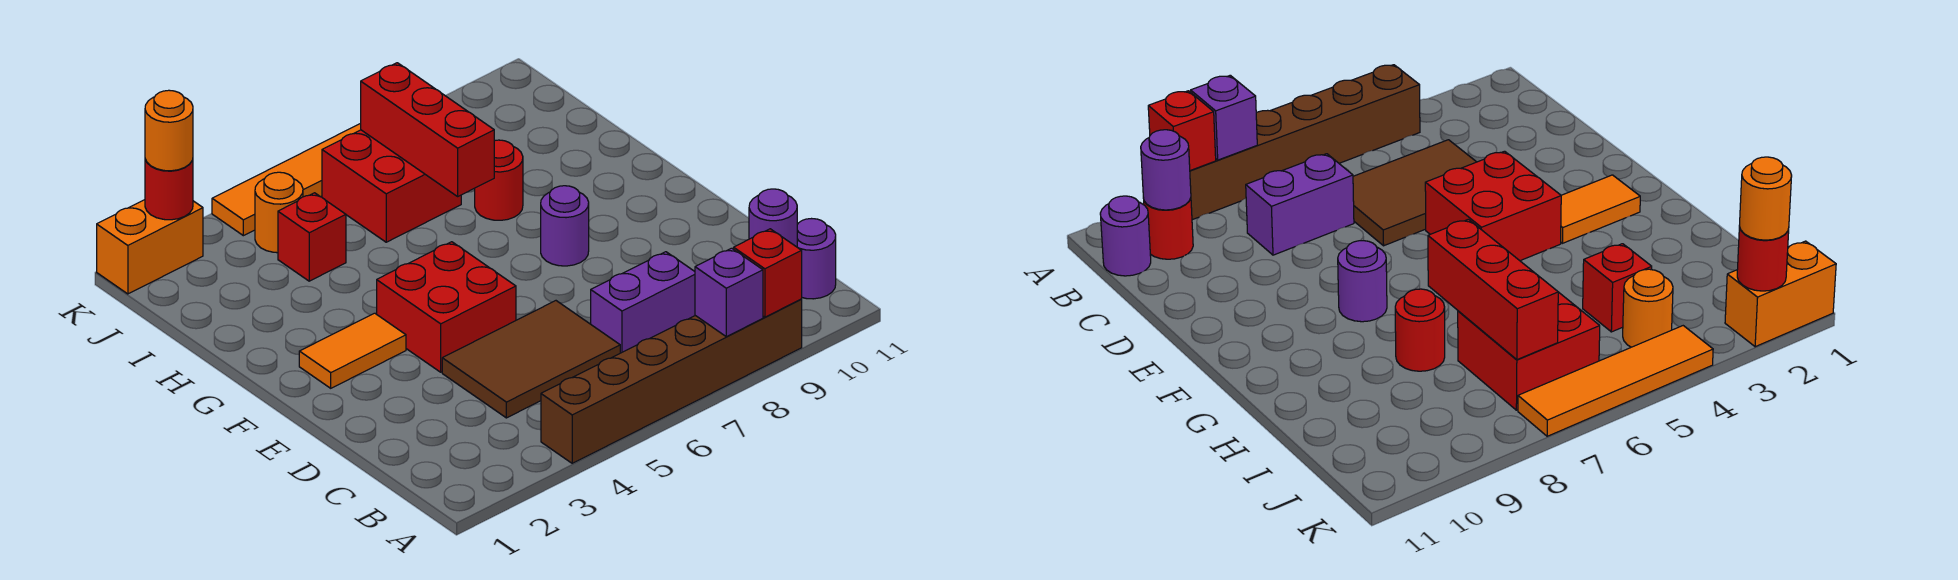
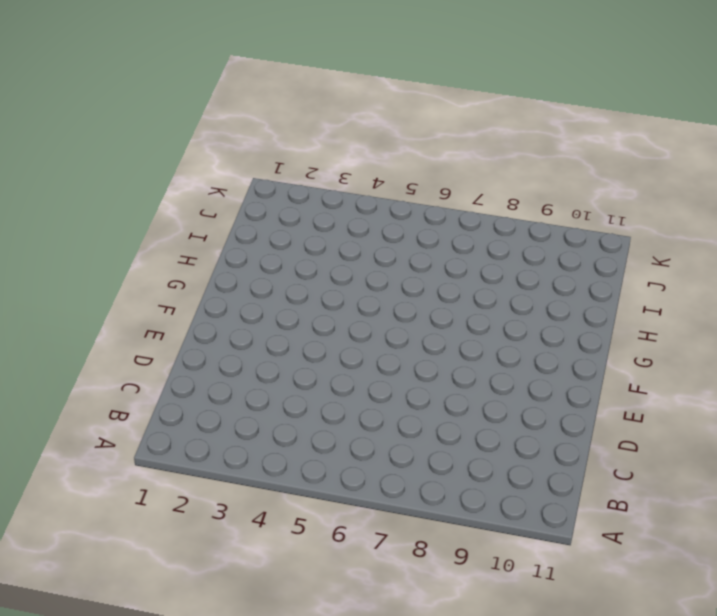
none -> brown 1x6 brick [541,299,802,463]
none -> red 1x1 round brick [1144,198,1193,259]
none -> purple 1x1 round brick [797,219,836,299]

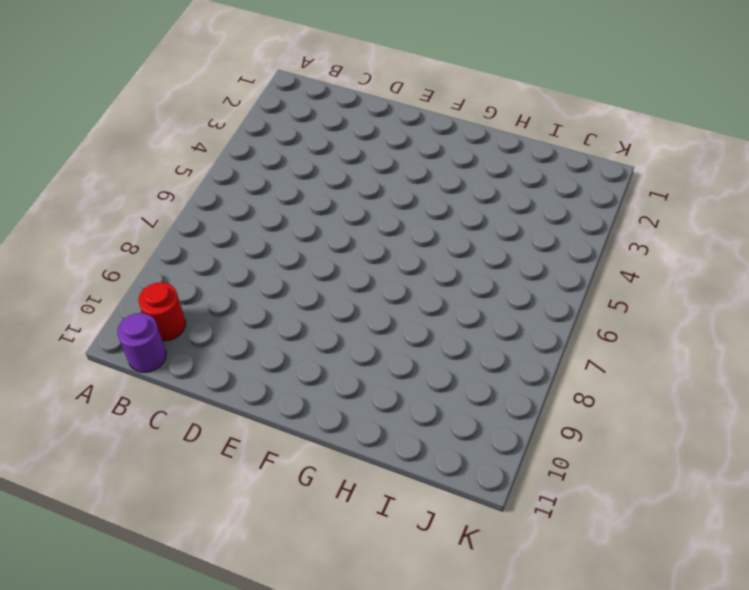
none -> brown 1x6 brick [541,299,802,463]
none -> brown 2x3 tile [442,301,620,418]
none -> purple 1x2 brick [591,252,695,353]

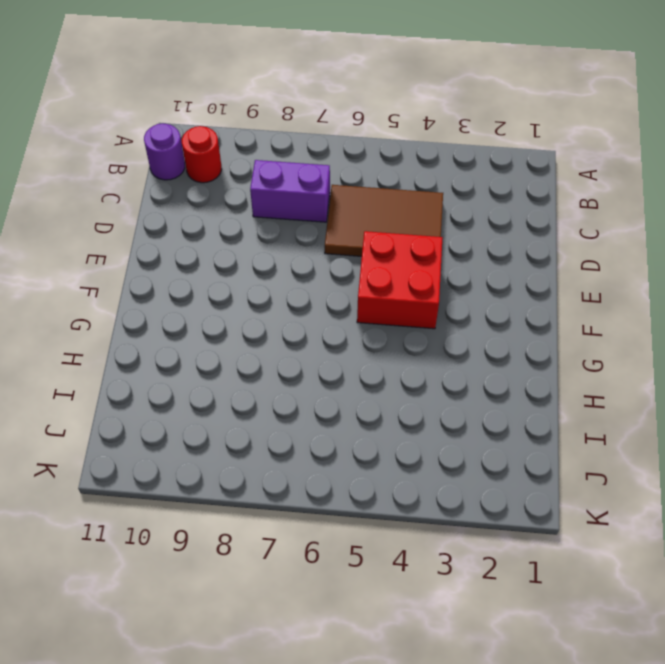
none -> brown 1x6 brick [541,299,802,463]
none -> orange 1x2 tile [299,313,406,388]
none -> purple 1x1 round brick [541,186,589,266]

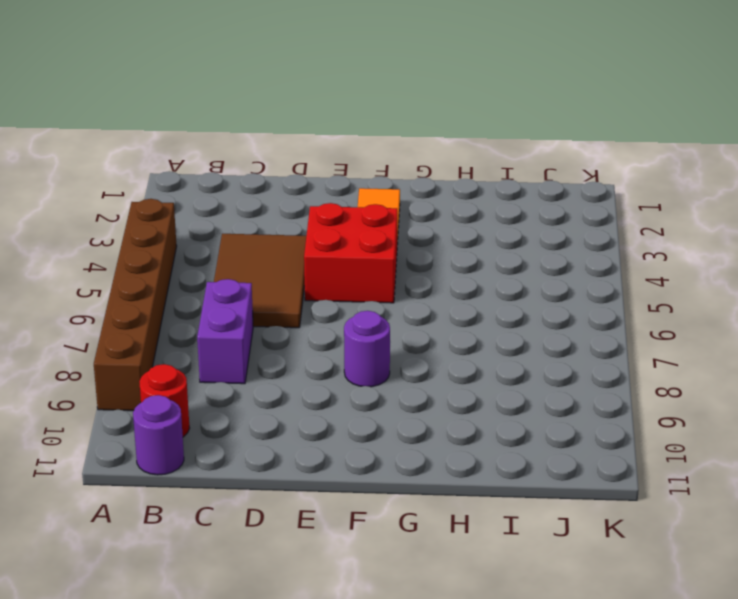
none -> red 1x1 round brick [475,140,523,220]
none -> red 1x1 brick [278,193,346,281]
none -> red 2x2 brick [322,130,461,242]

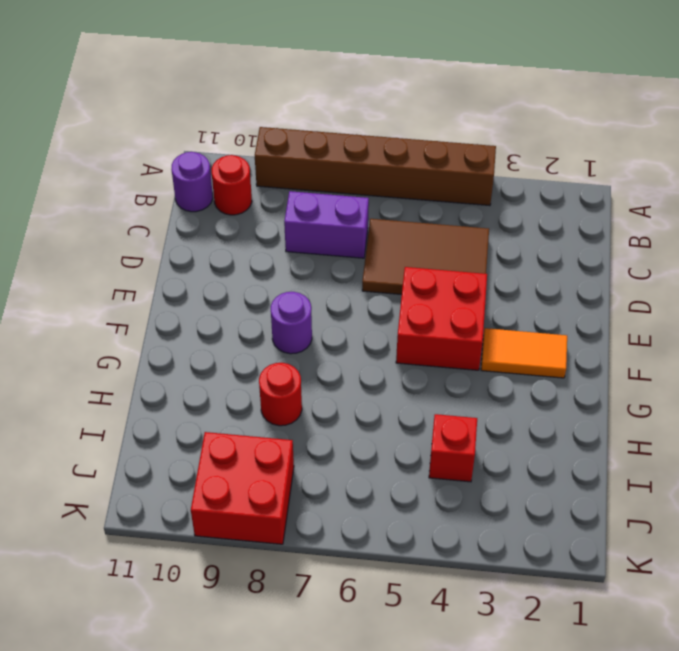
red 2x2 brick [191,432,294,544] -> red 2x2 brick moved to [322,130,461,242]
none -> orange 1x1 round brick [255,172,303,253]
none -> orange 1x2 brick [97,200,203,294]
none -> orange 1x4 tile [212,123,361,236]

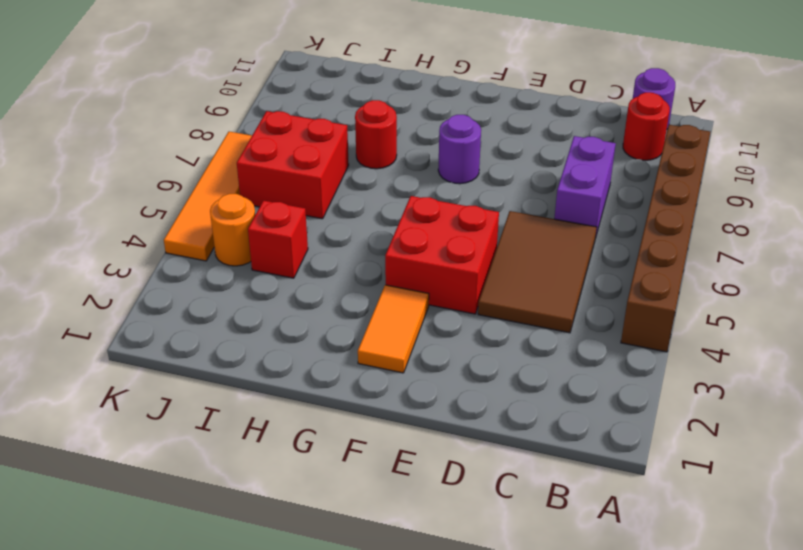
none -> orange 1x2 brick [97,200,203,294]
none -> purple 1x1 brick [695,248,763,337]
none -> red 1x1 brick [734,229,802,317]

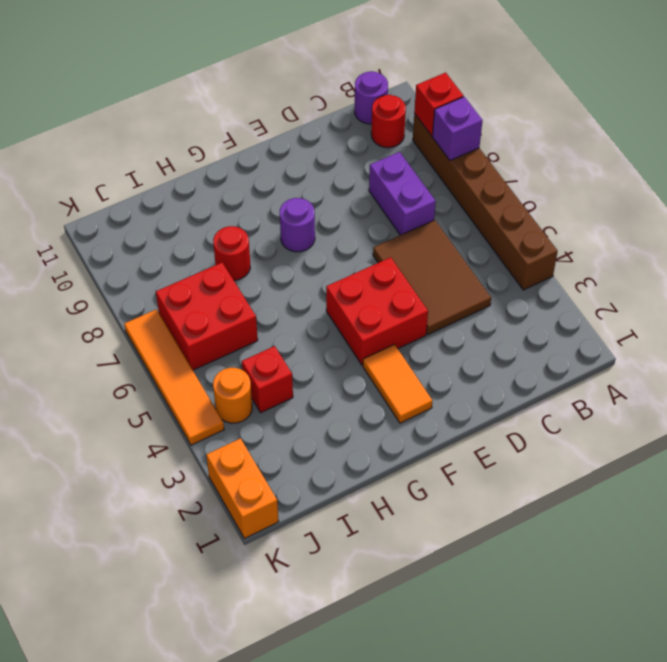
none -> purple 1x1 round brick [749,189,797,247]
none -> red 1x3 brick [361,63,494,196]
none -> red 1x1 round brick [145,159,193,220]

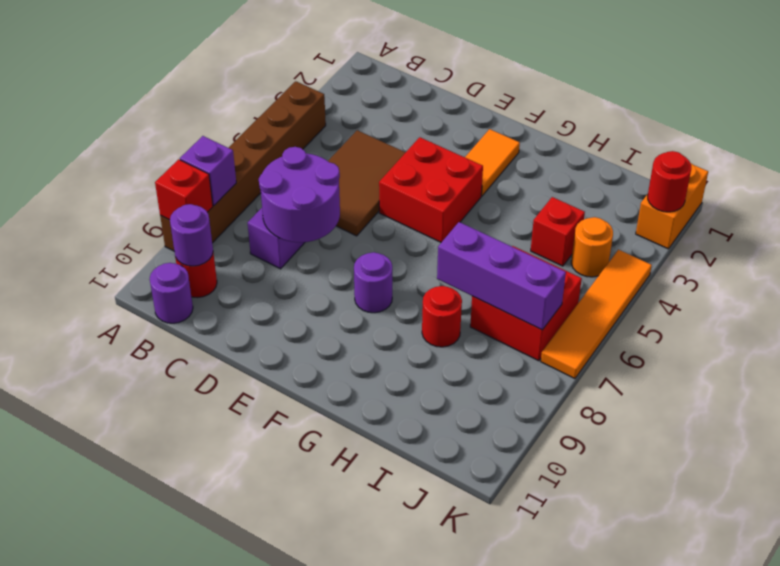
purple 2x2 round brick [259,147,340,242] -> none
purple 1x3 brick [437,222,566,330] -> red 1x3 brick [361,63,494,196]
none -> orange 1x1 round brick [145,90,193,171]

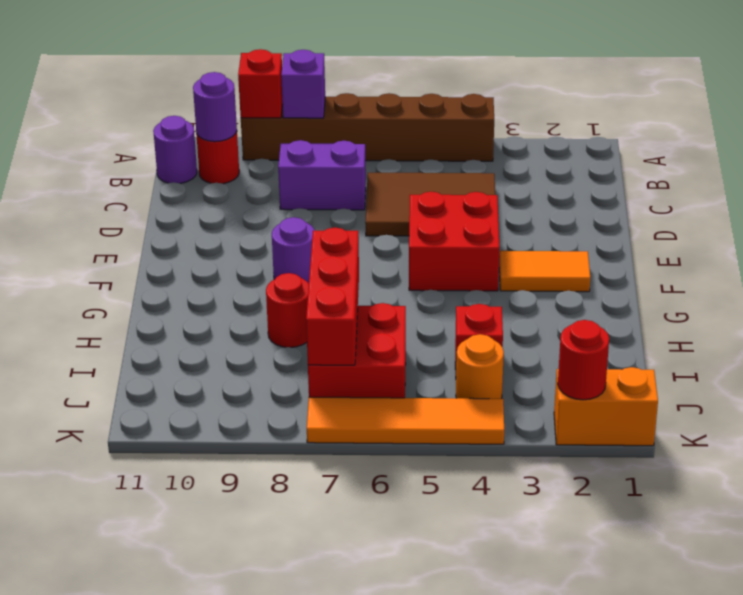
none -> orange 1x1 round brick [145,90,193,171]

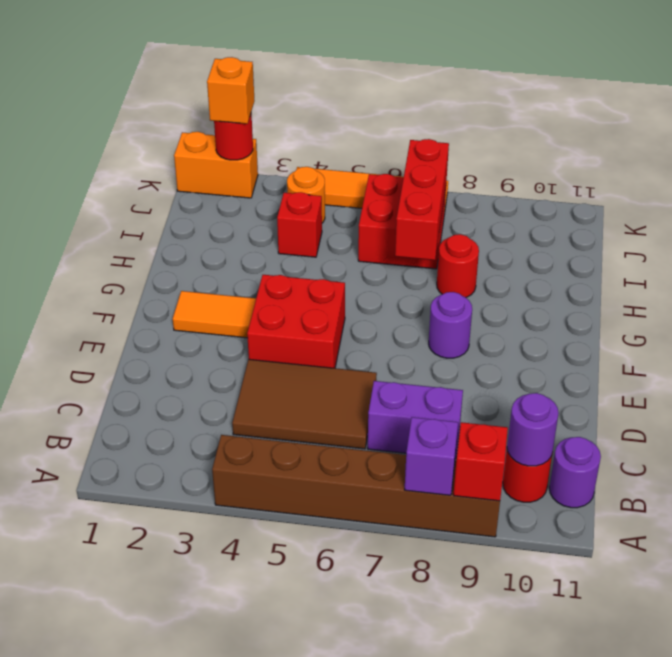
orange 1x1 brick [207,57,254,124] -> orange 1x1 round brick [145,90,193,171]

